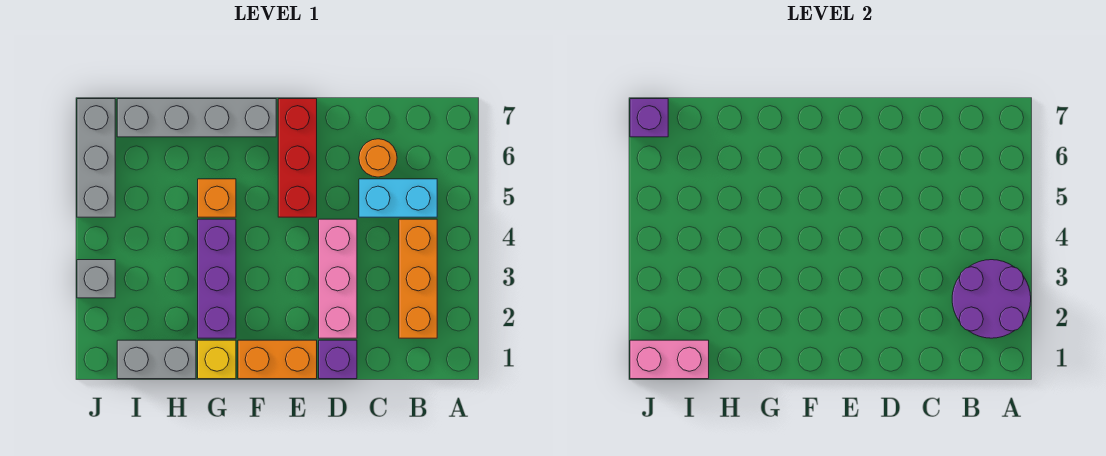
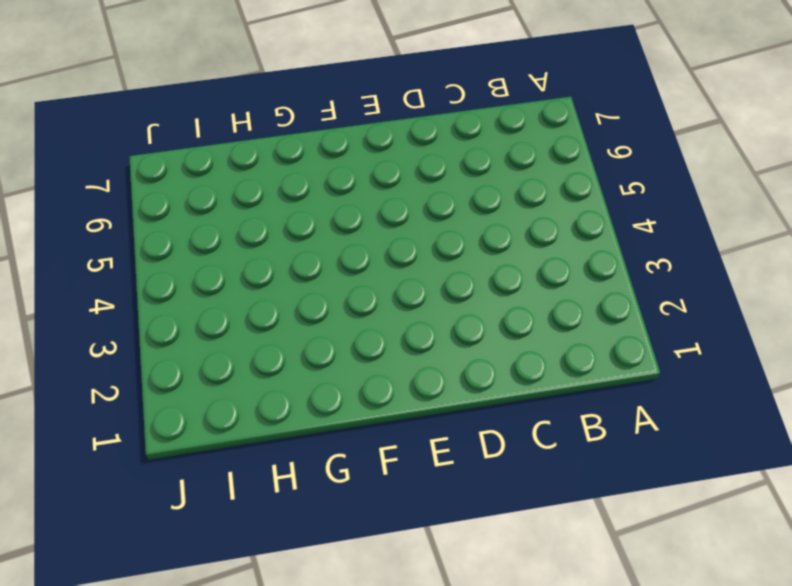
none -> orange 1x3 brick [399,219,437,338]
none -> cyan 1x2 brick [359,179,437,217]
none -> orange 1x1 round brick [359,139,397,177]

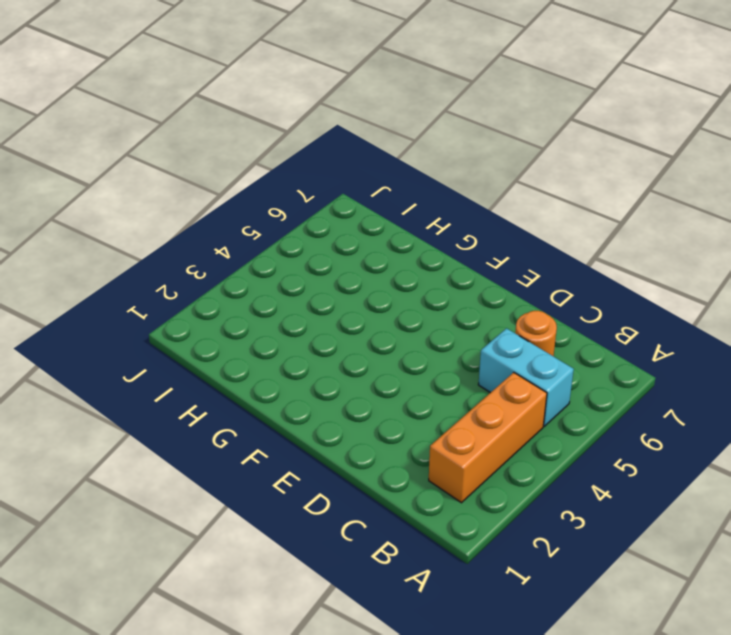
none -> purple 1x1 brick [319,340,357,379]
none -> pink 1x3 brick [319,219,357,338]
none -> orange 1x2 brick [238,340,317,379]

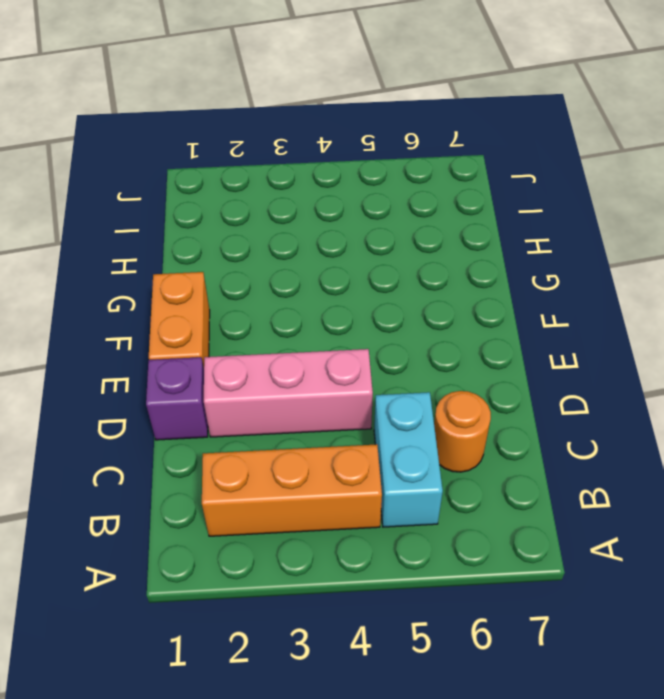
none -> red 1x3 brick [278,99,317,217]
none -> grey 1x4 brick [117,99,276,137]
none -> yellow 1x1 brick [198,340,236,379]

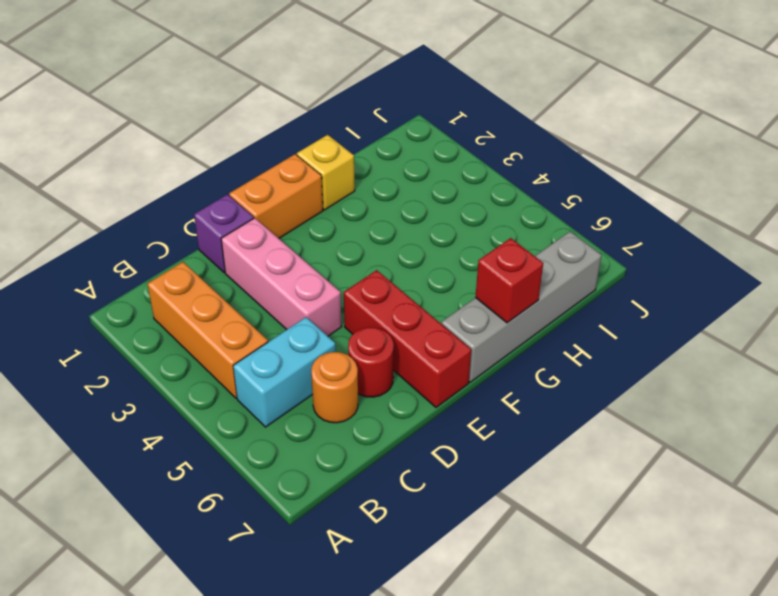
red 1x1 round brick [348,327,394,397] -> none
red 1x1 brick [475,238,543,323] -> none
none -> purple 1x3 brick [198,219,236,338]
none -> orange 1x1 brick [198,179,236,217]
none -> grey 1x2 brick [117,340,196,379]

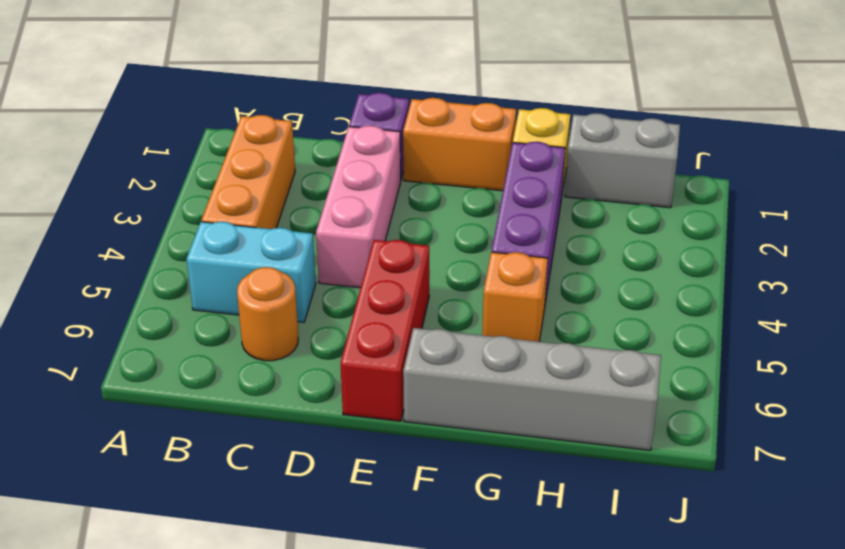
none -> grey 1x1 brick [77,260,115,298]
none -> grey 1x3 brick [77,99,115,217]
none -> purple 2x2 round brick [952,260,1031,338]

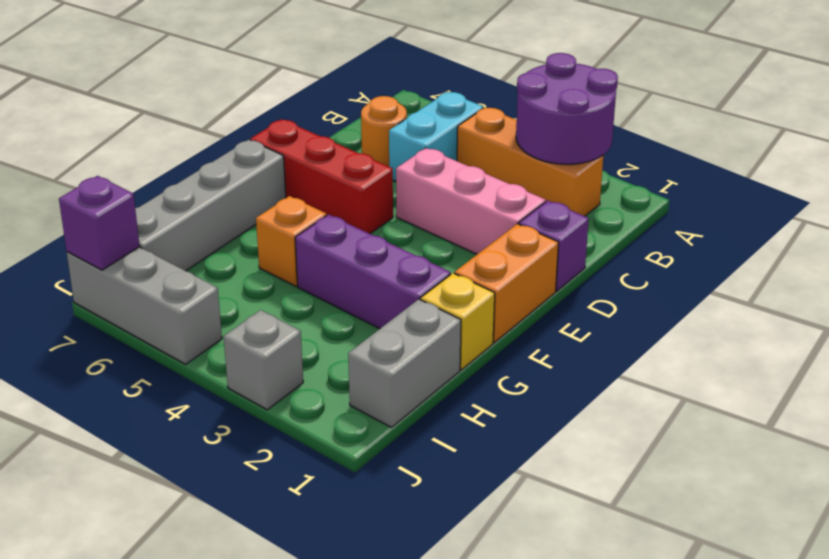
none -> pink 1x2 brick [630,340,709,379]

